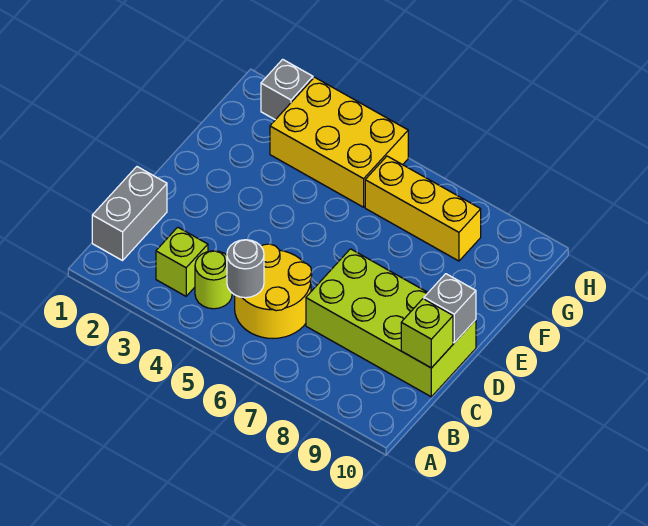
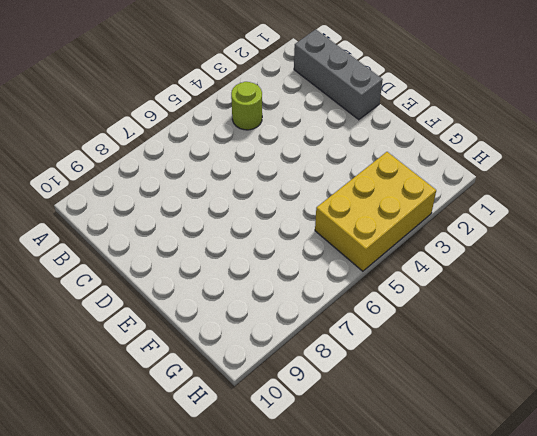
grey 1x3 brick [294,29,383,120] -> grey 1x2 brick [92,167,167,261]
none -> lime 1x1 brick [156,227,208,296]
none -> yellow 2x2 round brick [235,244,312,338]

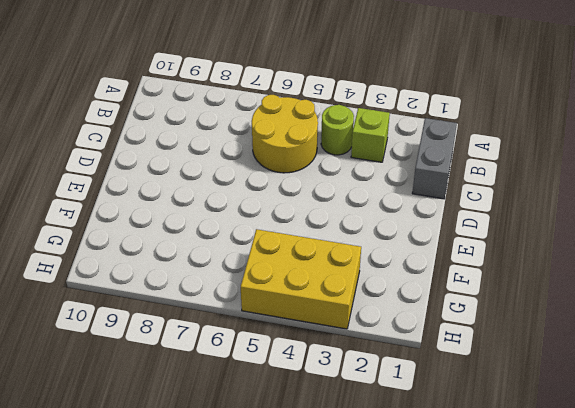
none -> lime 2x4 brick [306,249,476,397]
none -> yellow 1x3 brick [365,156,481,261]

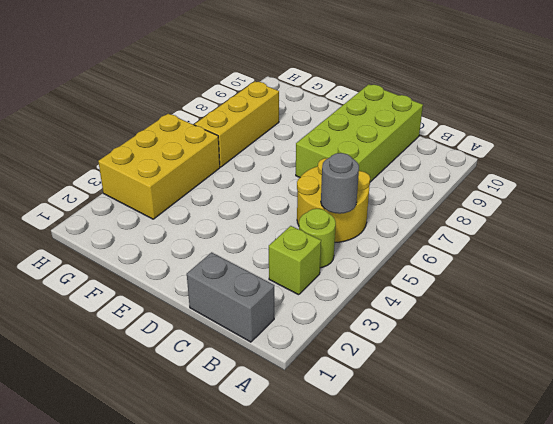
none -> grey 1x1 brick [261,59,313,120]
none -> lime 1x1 brick [401,299,453,368]

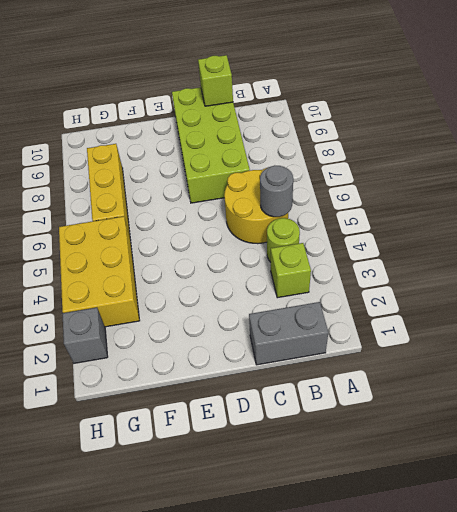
none -> grey 1x1 brick [424,274,476,343]

